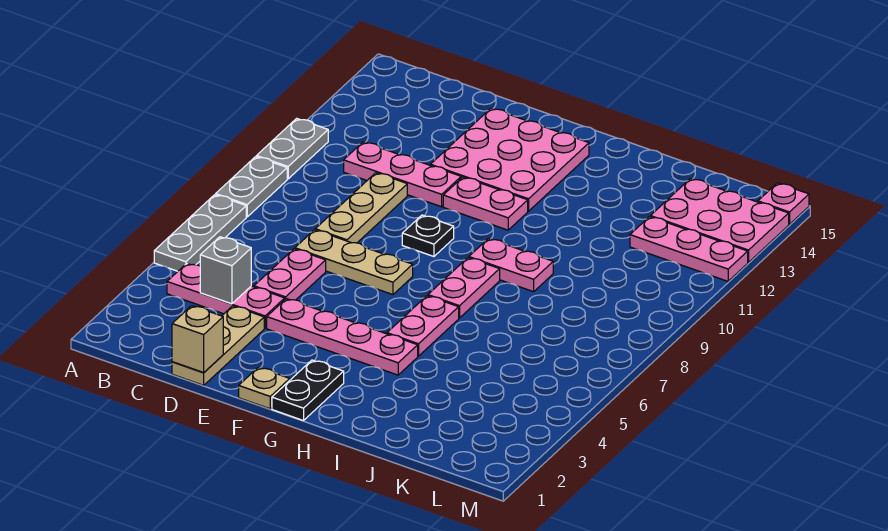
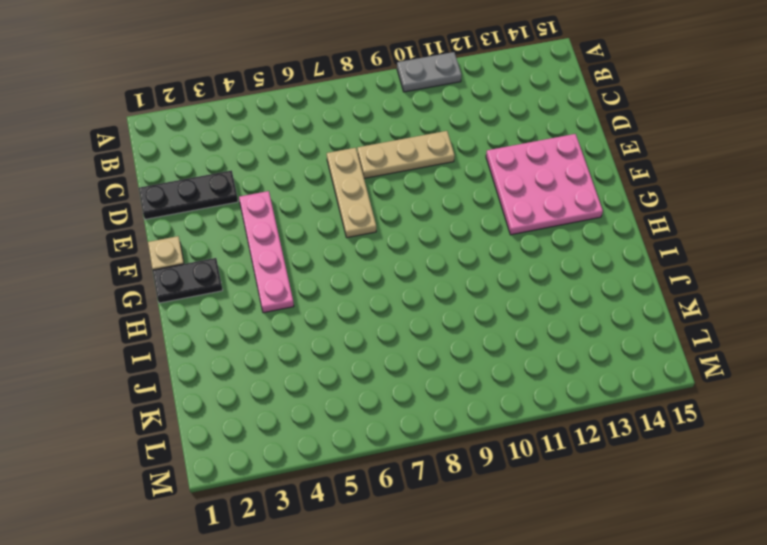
black 1x3 plate [139,170,238,219] -> tan 1x3 plate [172,306,264,385]
none -> grey 1x3 plate [154,195,246,271]
none -> grey 1x2 plate [216,157,287,217]
none -> pink 1x3 plate [167,263,285,328]

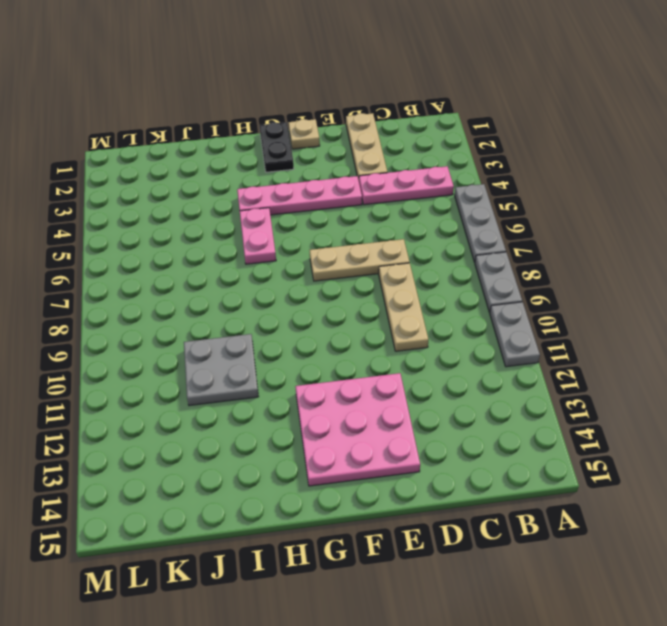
grey 2x2 plate [184,334,259,406] -> none
none -> pink 1x3 plate [344,142,461,207]
none -> pink 1x2 plate [254,249,326,300]
none -> black 1x1 plate [402,215,454,257]

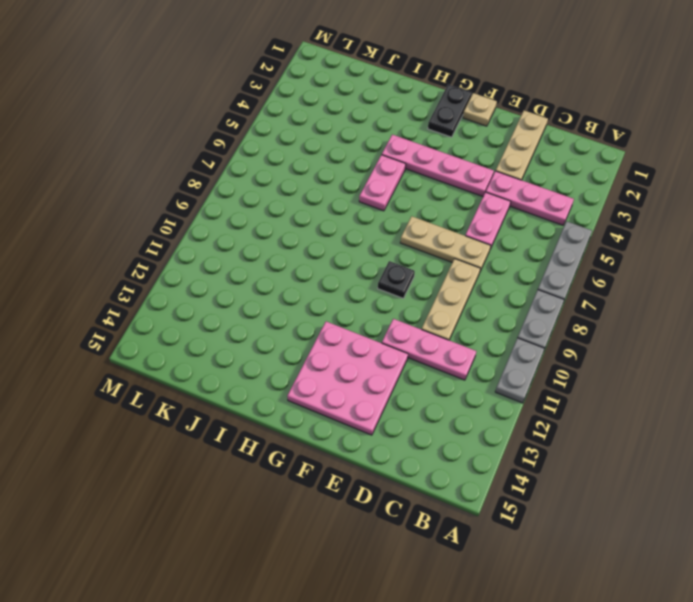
none -> pink 1x2 plate [443,177,528,230]
none -> pink 1x2 plate [428,258,500,318]
none -> pink 1x2 plate [469,239,553,292]

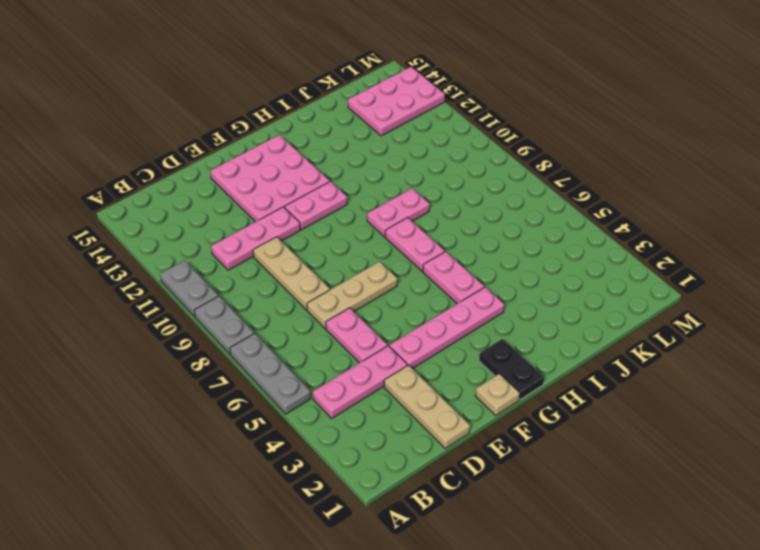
none -> black 1x1 plate [402,215,454,257]
none -> pink 1x3 plate [630,217,748,281]
none -> pink 1x1 plate [758,183,809,224]

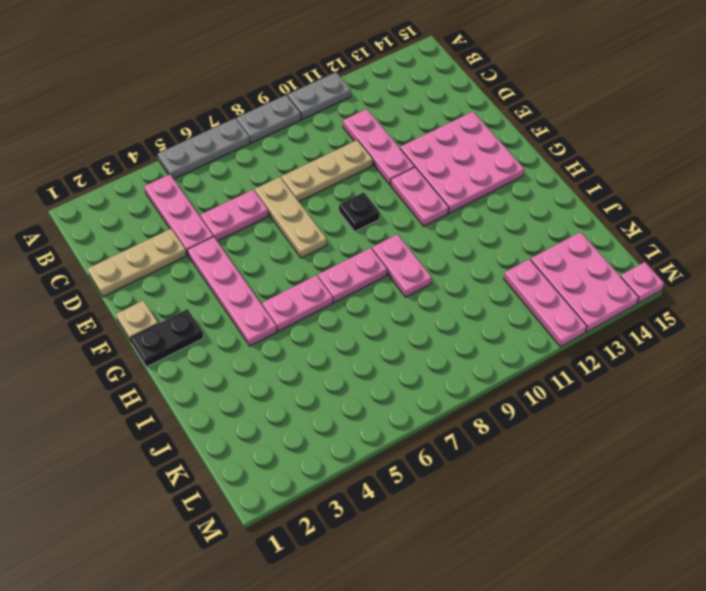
none -> grey 1x1 brick [200,237,251,304]
none -> tan 1x1 brick [172,306,223,373]

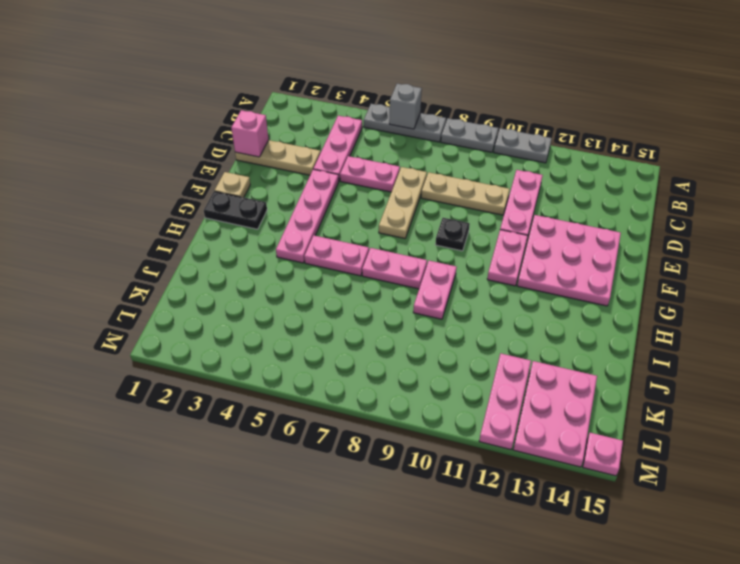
grey 1x1 brick [389,84,422,129] -> grey 1x1 brick moved to [200,237,251,304]
pink 1x1 brick [231,110,269,157] -> tan 1x1 brick [172,306,223,373]

